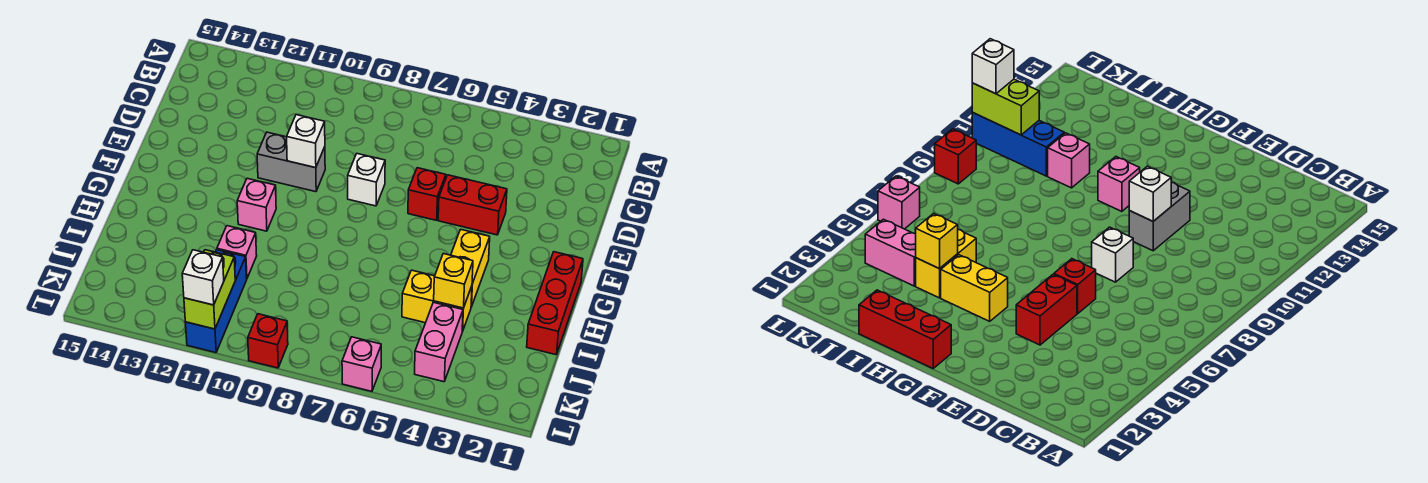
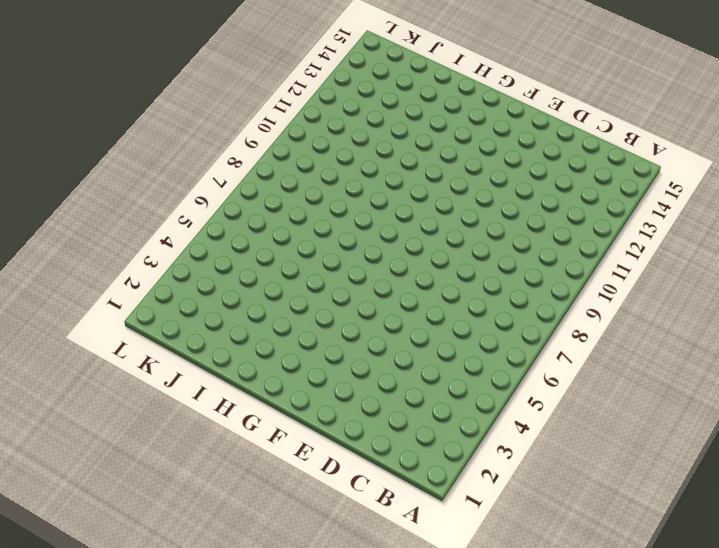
none -> red 1x2 brick [438,175,507,235]
none -> red 1x1 brick [408,168,446,220]
none -> white 1x1 brick [348,154,385,206]

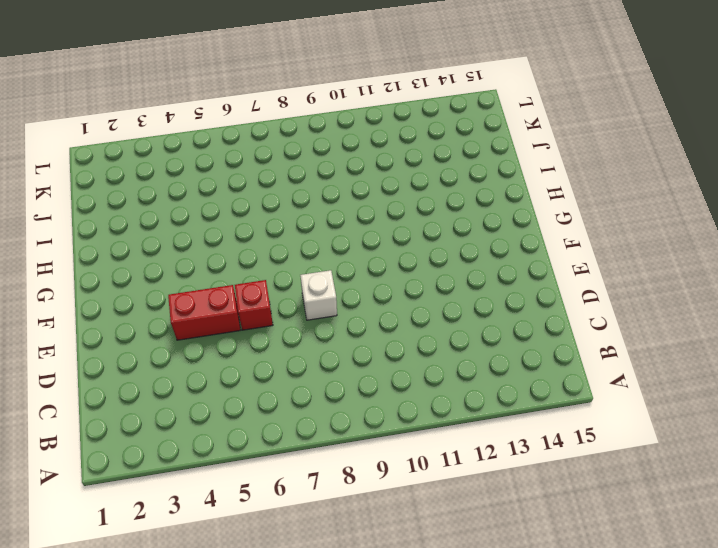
none -> grey 1x2 brick [257,132,325,192]
none -> red 1x3 brick [527,252,583,355]
none -> yellow 1x2 brick [451,229,490,307]

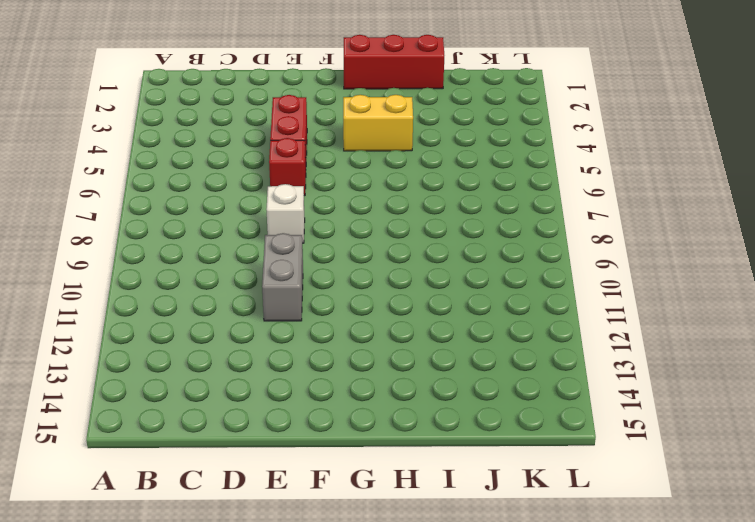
none -> pink 1x1 brick [237,178,276,231]
none -> yellow 1x2 brick [402,270,472,331]
none -> pink 1x1 brick [217,226,257,279]

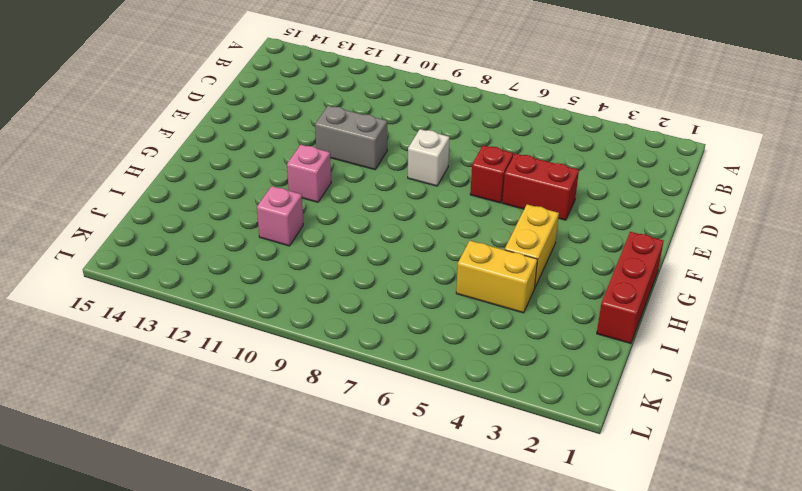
none -> pink 1x2 brick [415,302,463,382]
none -> blue 1x3 brick [185,250,247,353]
none -> pink 1x1 brick [342,337,381,391]

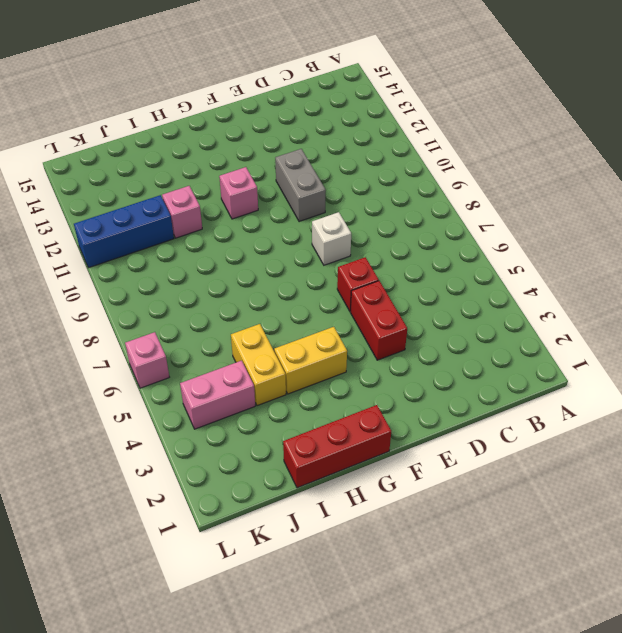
none -> red 1x1 brick [248,314,288,368]
none -> white 1x1 brick [287,115,325,168]
none -> yellow 1x1 brick [434,254,473,308]

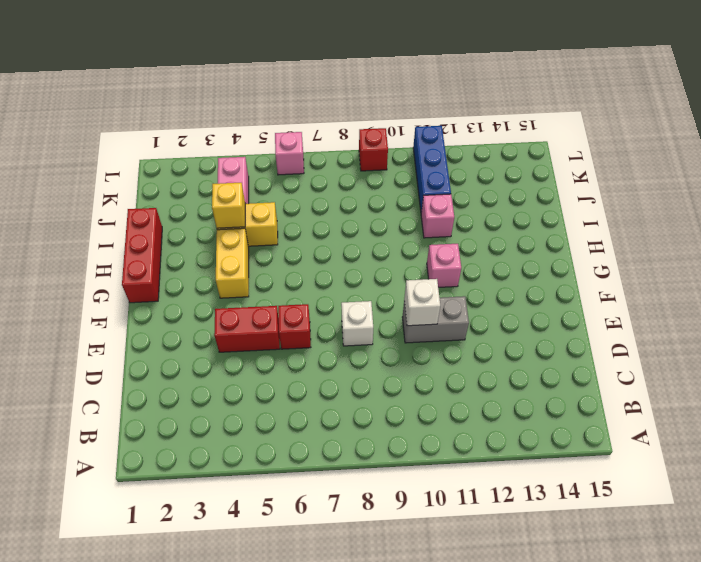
none -> lime 1x2 brick [184,250,235,329]
none -> white 1x1 brick [182,250,224,305]

